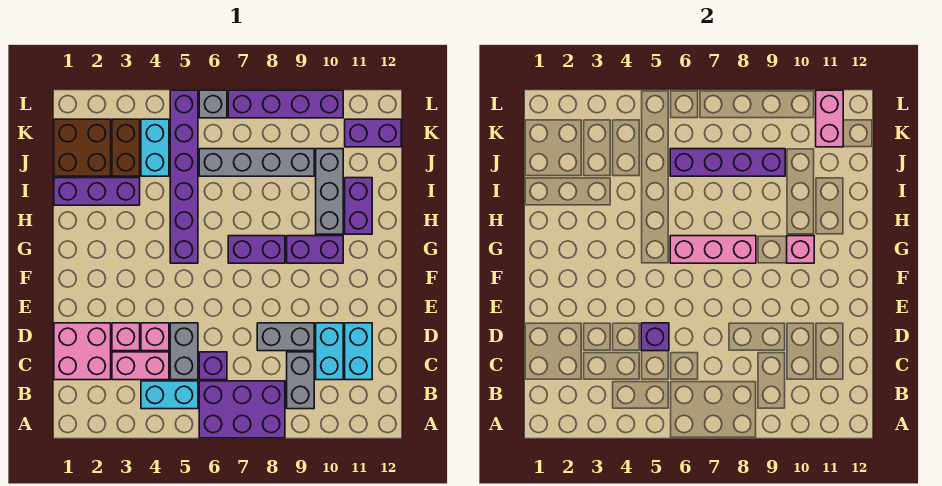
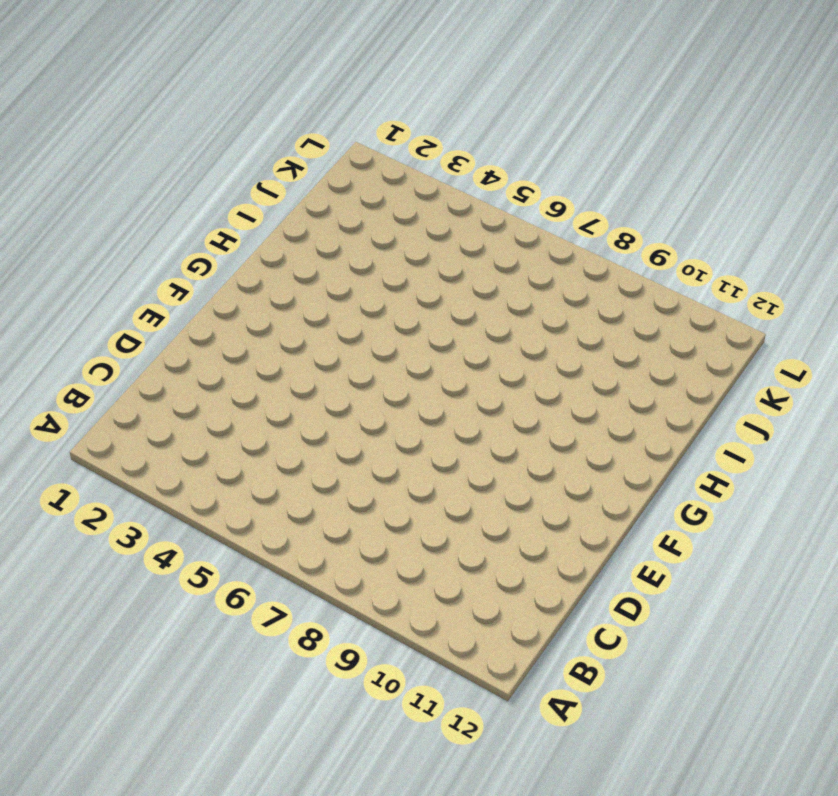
none -> purple 2x3 brick [199,381,285,438]
none -> cyan 1x2 brick [141,381,198,409]
none -> grey 1x2 brick [287,352,314,409]
none -> pink 2x2 brick [54,323,111,380]

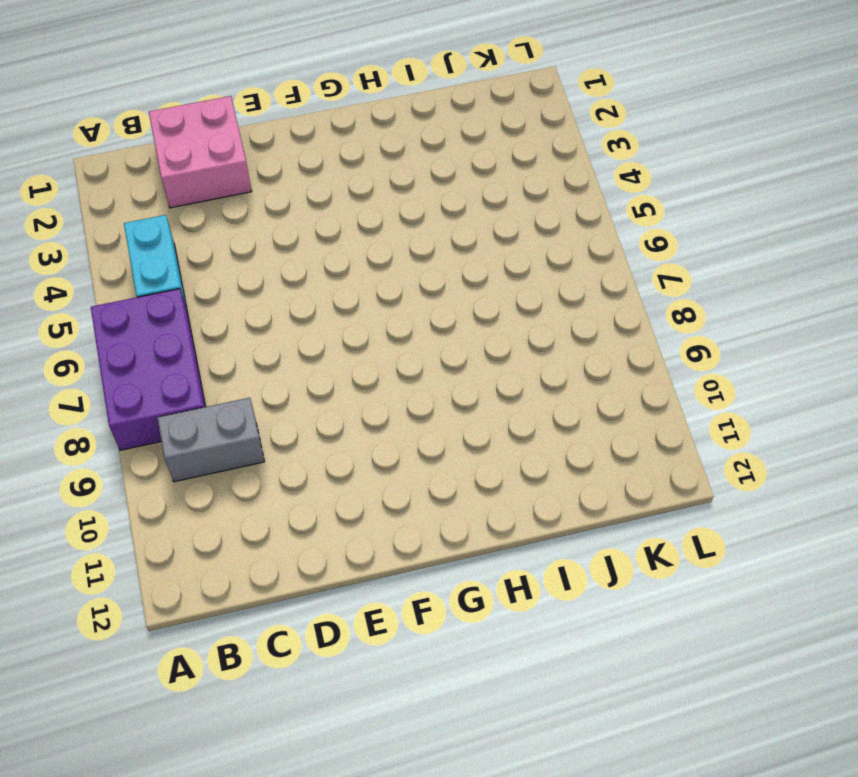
none -> pink 1x2 brick [112,352,169,380]
none -> grey 1x2 brick [170,323,198,380]
none -> purple 1x1 brick [199,352,227,380]
none -> cyan 1x2 brick [316,323,343,380]

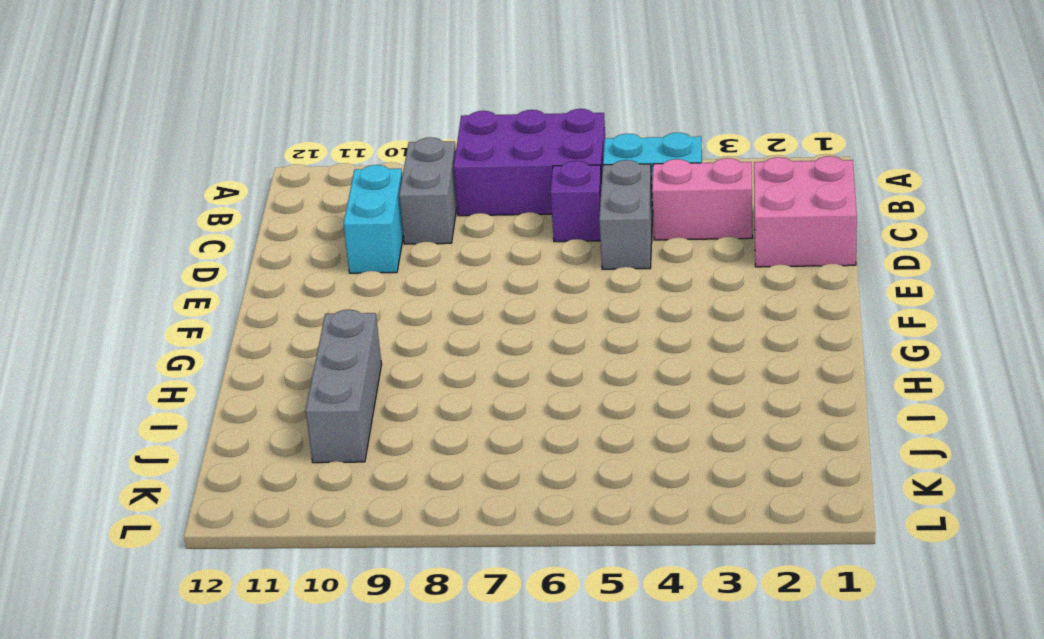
none -> cyan 1x2 brick [345,323,372,380]
none -> pink 1x1 brick [112,323,140,351]
none -> pink 1x1 brick [141,323,169,351]
none -> grey 1x2 brick [257,323,314,351]

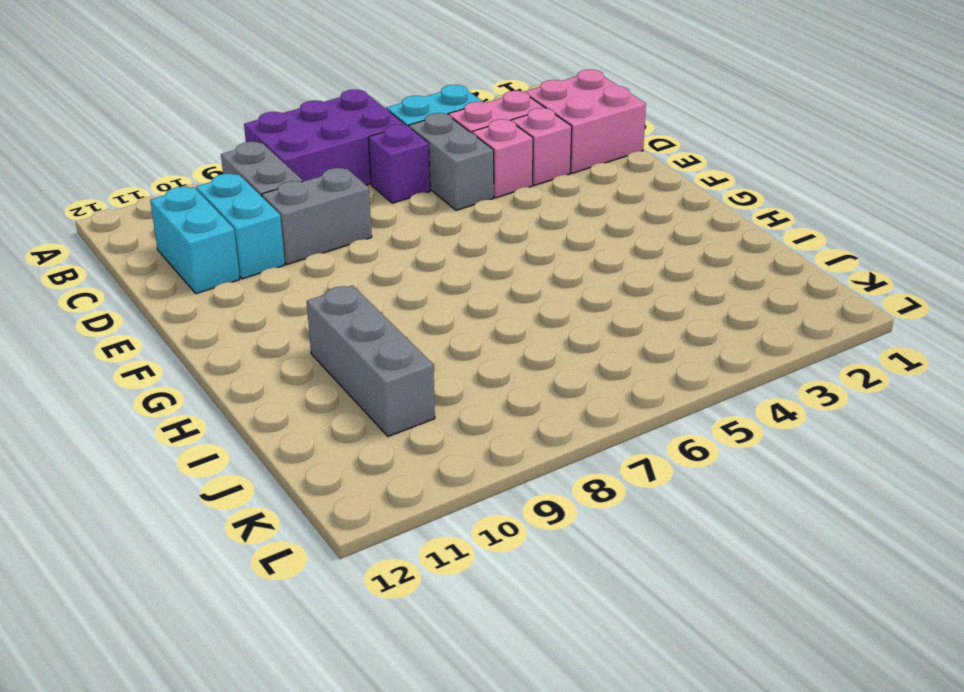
none -> purple 1x6 brick [170,90,198,263]
none -> purple 1x2 brick [228,236,285,263]
none -> purple 1x2 brick [287,236,343,263]
none -> purple 1x2 brick [345,178,372,234]

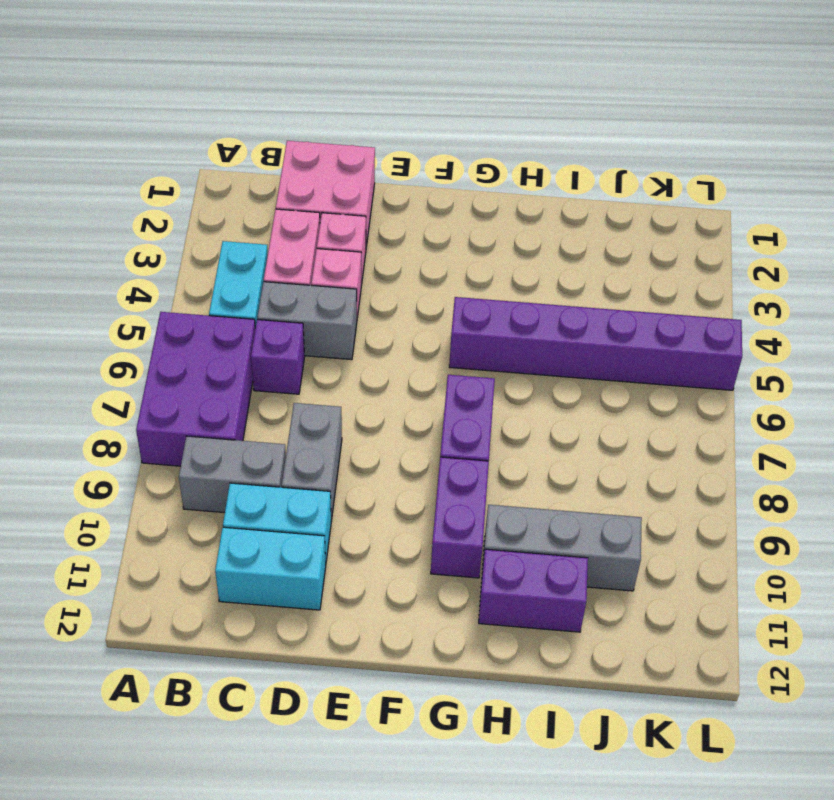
none -> purple 1x3 brick [54,178,140,205]
none -> brown 2x2 brick [54,119,111,176]
none -> brown 1x2 brick [112,119,140,176]
none -> cyan 1x2 brick [141,119,169,176]

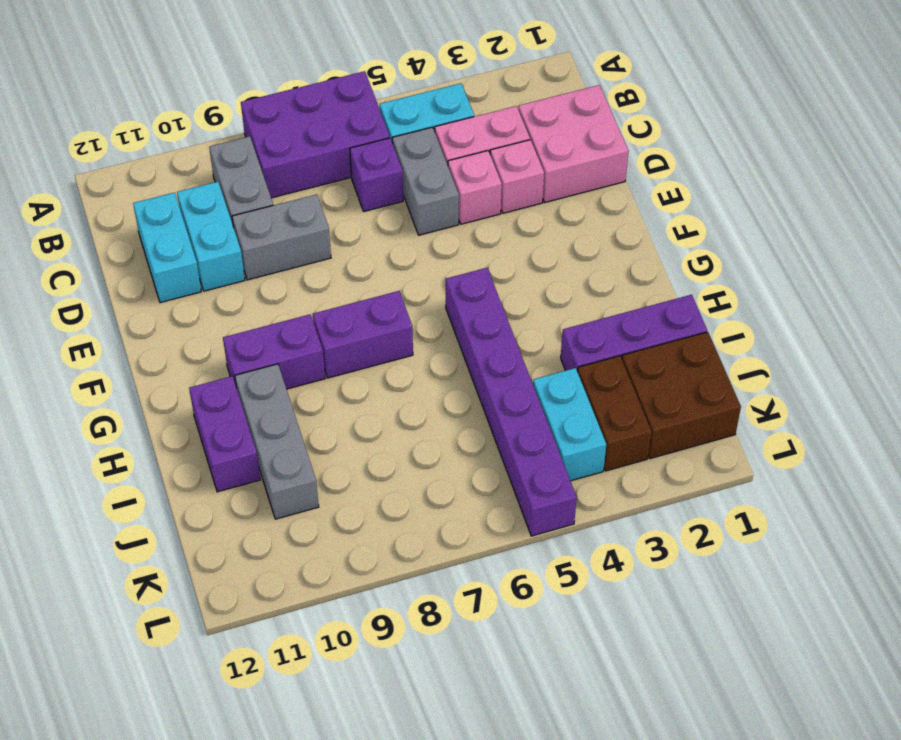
none -> grey 1x4 brick [199,149,314,176]
none -> purple 1x2 brick [345,119,401,147]
none -> grey 1x1 brick [199,90,227,118]
none -> purple 1x4 brick [228,90,343,118]

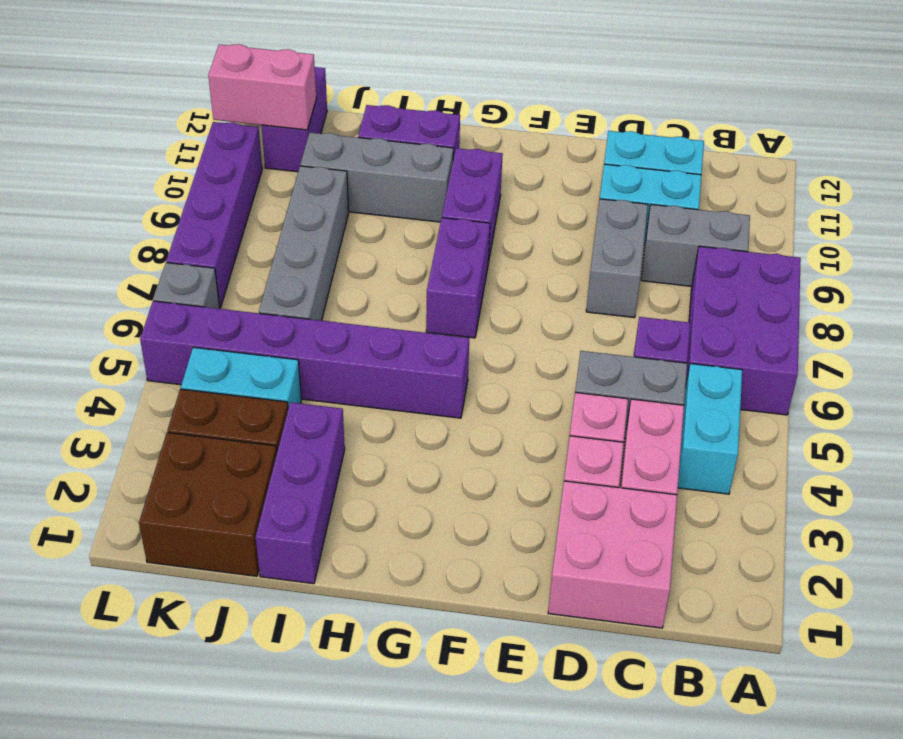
none -> purple 1x1 brick [641,323,669,351]
none -> pink 1x3 brick [670,236,756,263]
none -> pink 1x1 brick [787,236,814,263]
none -> purple 1x4 brick [670,149,785,176]

